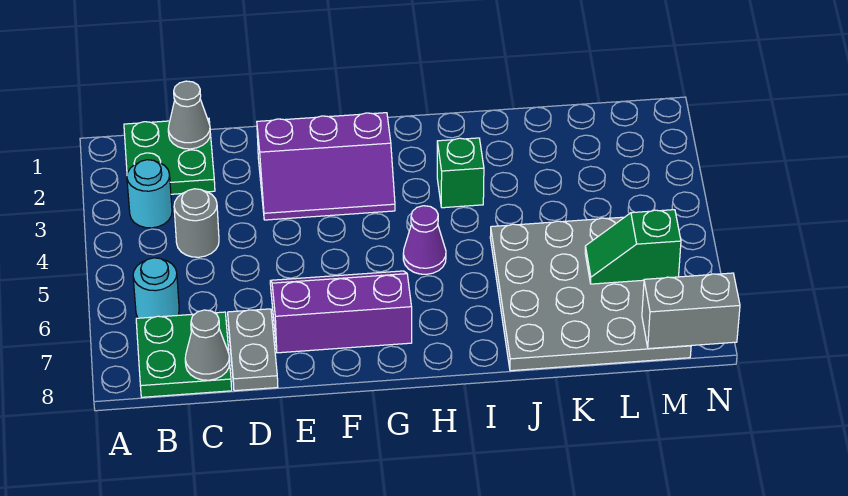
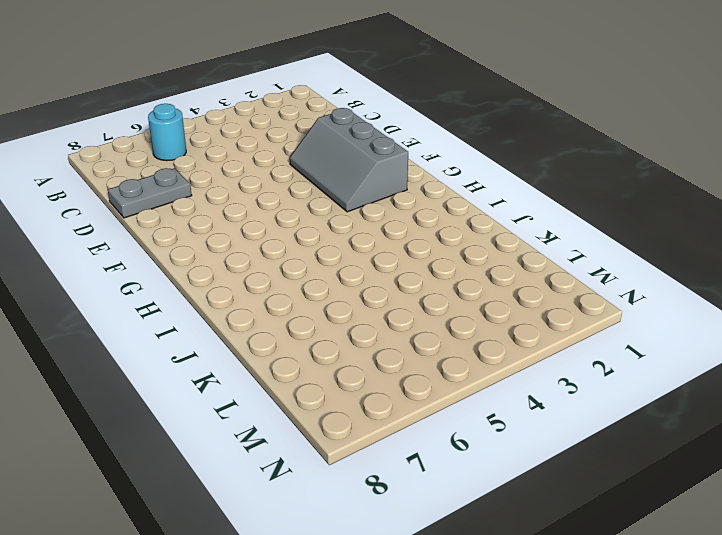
grey 2x3 slope [290,108,408,212] -> purple 2x3 slope [257,113,395,220]
none -> green 2x2 plate [124,118,215,194]
none -> cyan 1x1 round brick [127,160,172,228]
none -> green 2x2 plate [136,312,232,397]

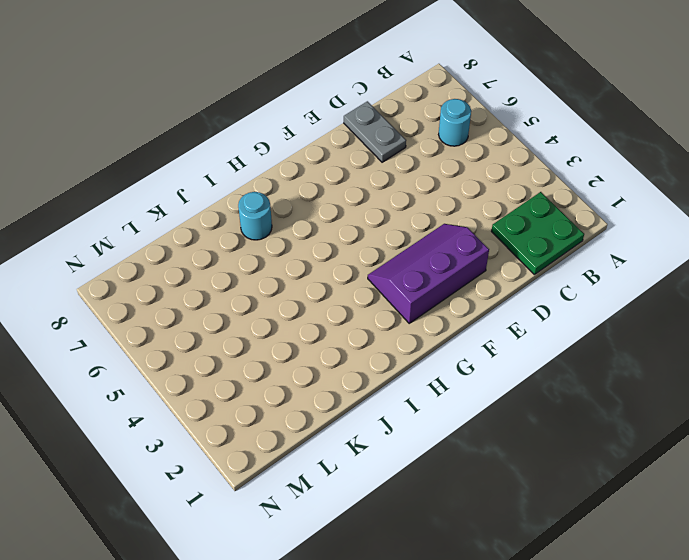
cyan 1x1 round brick [238,192,272,240] -> cyan 1x1 round brick moved to [127,160,172,228]
none -> green 2x2 plate [136,312,232,397]
none -> grey 1x1 round brick [174,189,219,257]
none -> purple 2x3 slope [270,271,412,353]

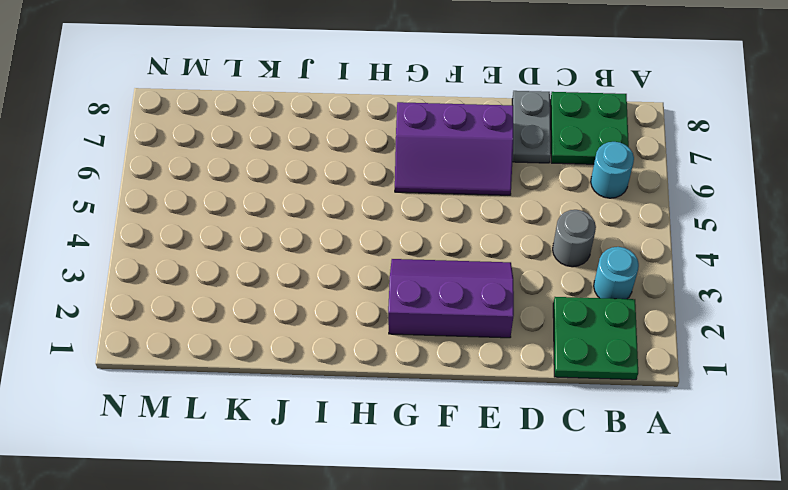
none -> purple 1x1 cone [403,206,446,274]
none -> green 1x1 brick [437,138,484,208]
none -> grey 4x4 plate [490,217,691,371]

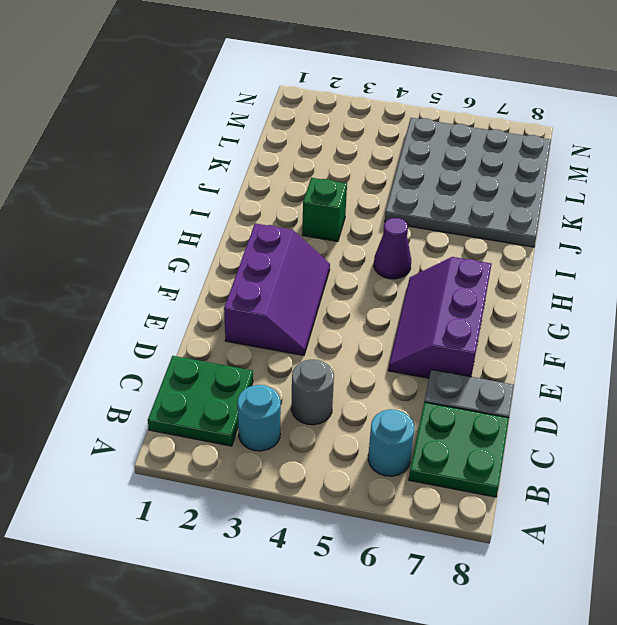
none -> grey 1x1 cone [168,81,210,149]
none -> grey 1x1 cone [185,310,230,380]
none -> green 1x2 slope [585,210,681,284]

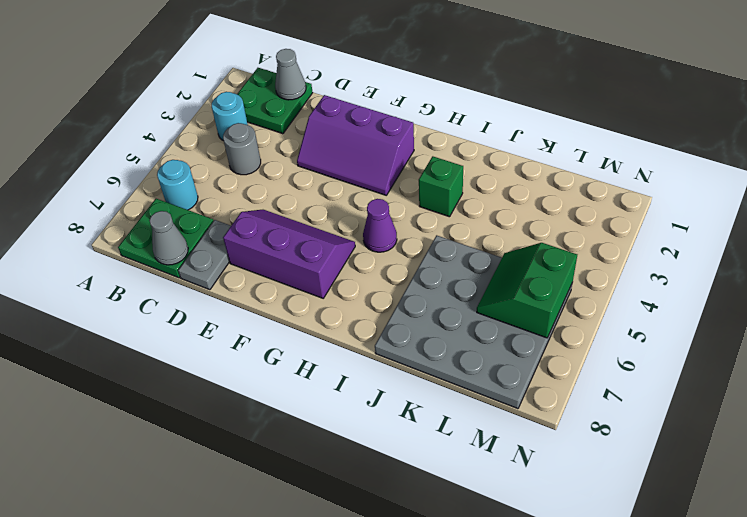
green 2x2 slope [477,243,577,338] -> green 1x2 slope [585,210,681,284]
none -> grey 1x2 brick [642,273,740,349]

